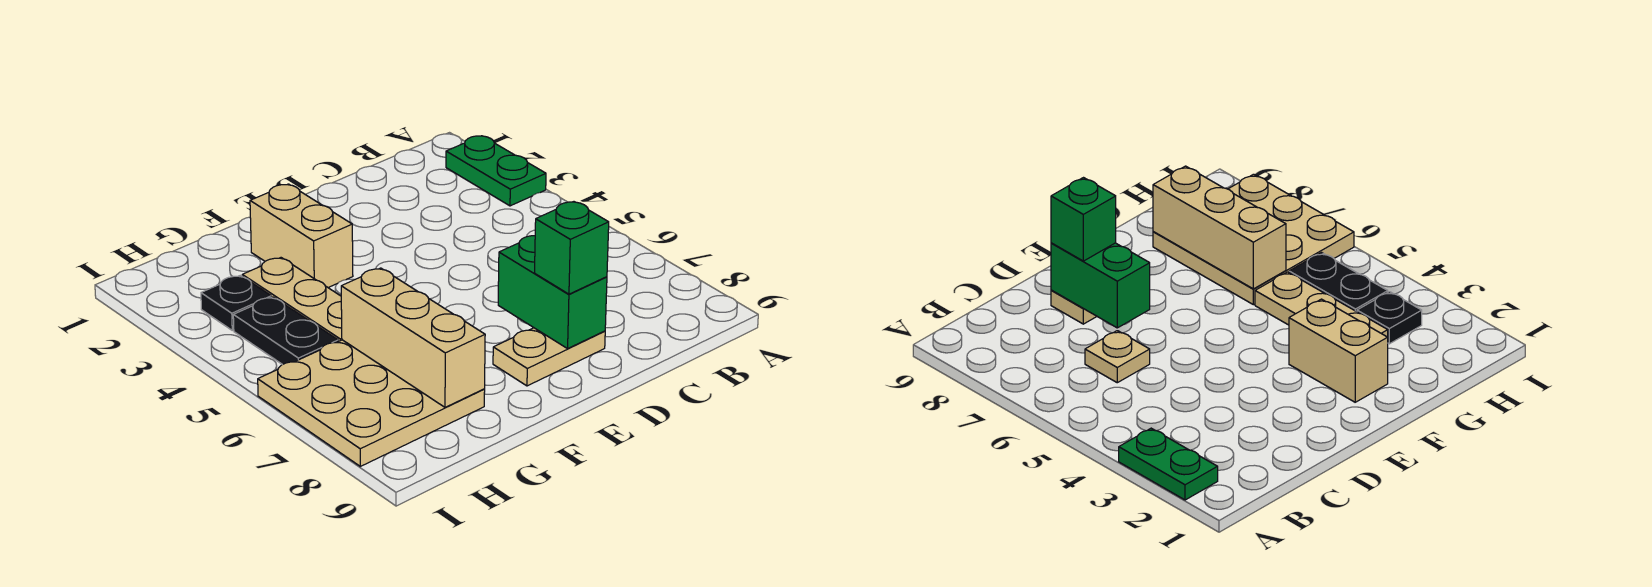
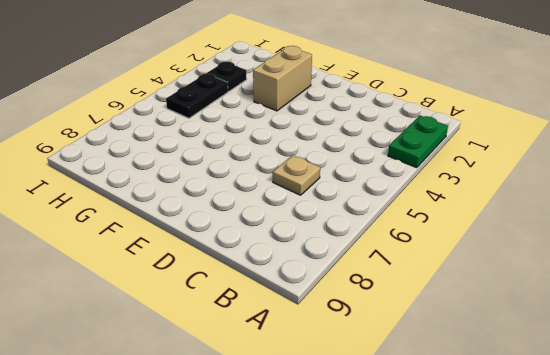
none -> tan 1x2 plate [493,328,605,386]
none -> tan 1x3 plate [242,258,342,341]

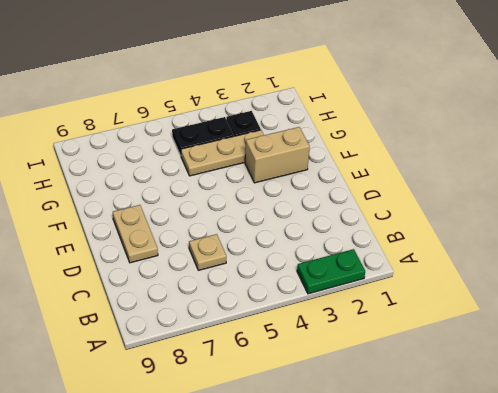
none -> tan 3x3 plate [258,340,485,466]
none -> green 1x2 brick [498,236,607,349]

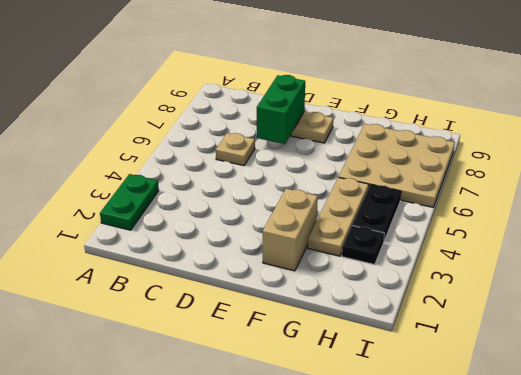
none -> tan 1x3 brick [341,268,485,407]
none -> green 1x1 brick [535,202,609,294]

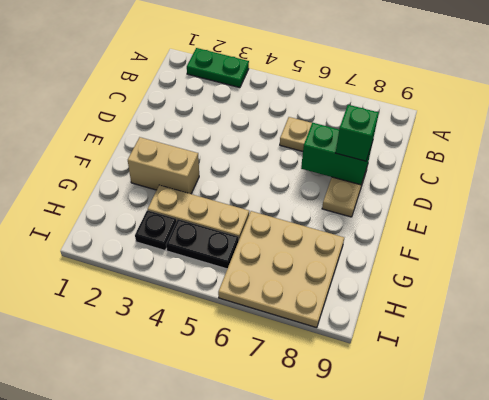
none -> tan 1x3 brick [341,268,485,407]

